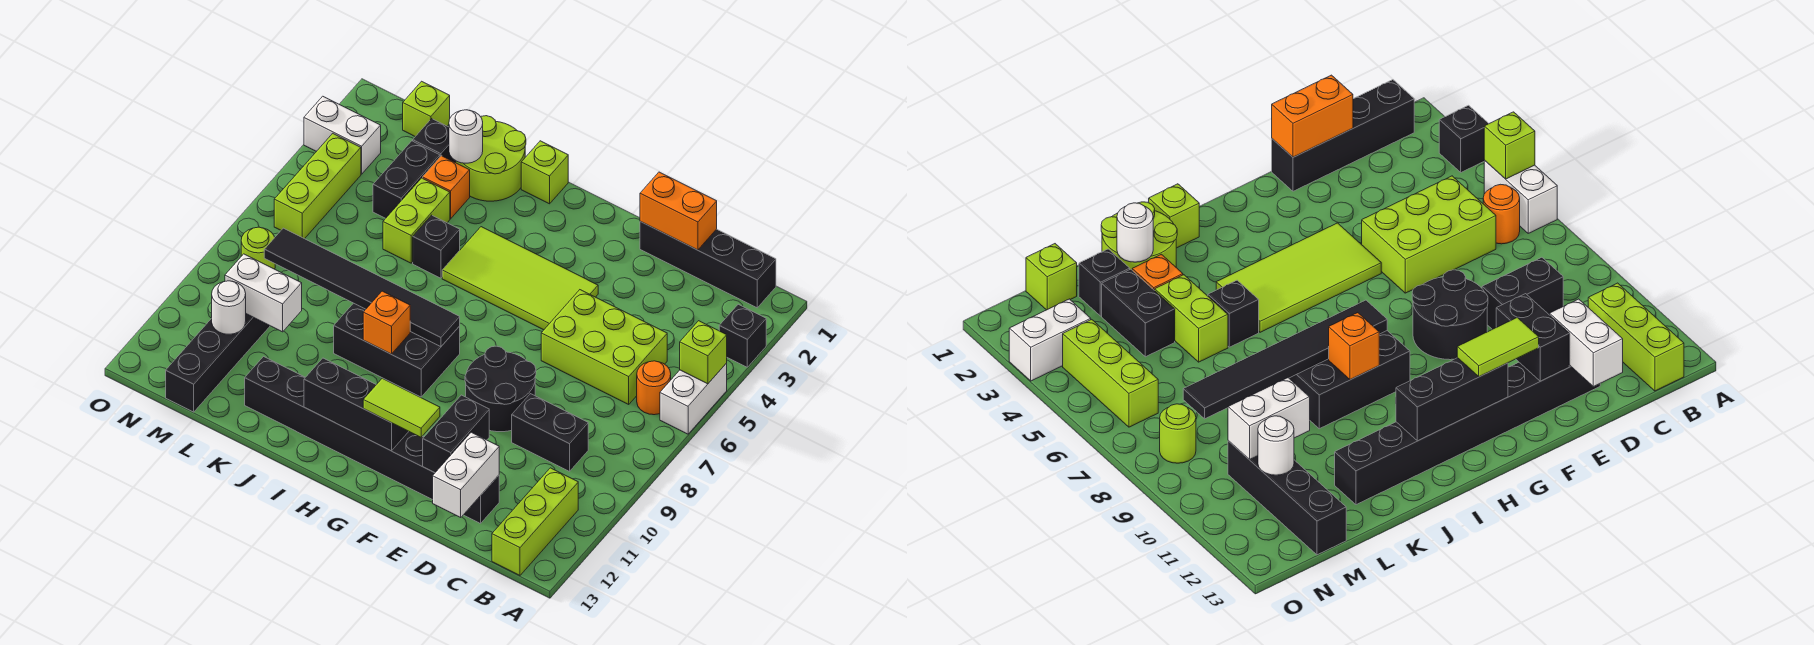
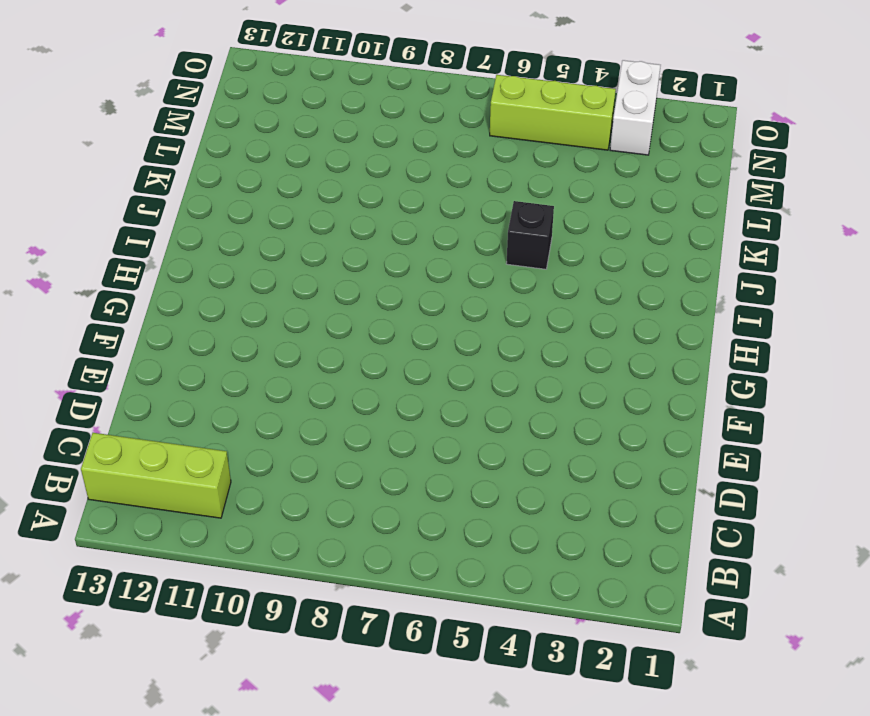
none -> black 1x1 brick [719,304,766,367]
none -> white 1x2 brick [660,363,727,434]
none -> black 1x4 brick [640,222,776,308]
none -> orange 1x1 round brick [637,361,671,415]

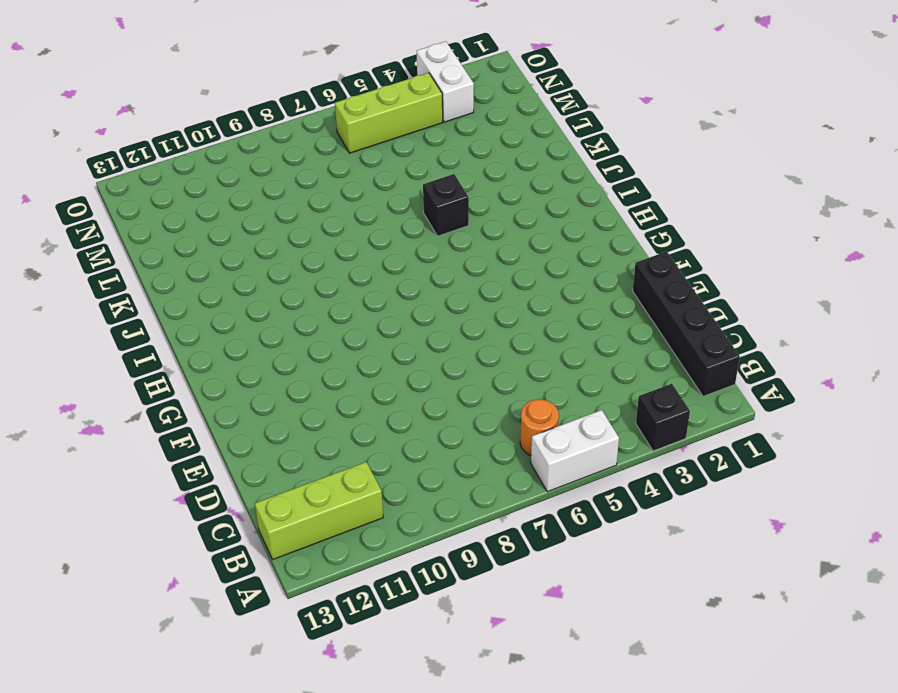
none -> lime 2x3 brick [541,290,667,404]
none -> black 1x2 brick [512,394,588,471]
none -> black 1x8 brick [245,357,499,524]
none -> black 2x2 round brick [465,346,536,432]

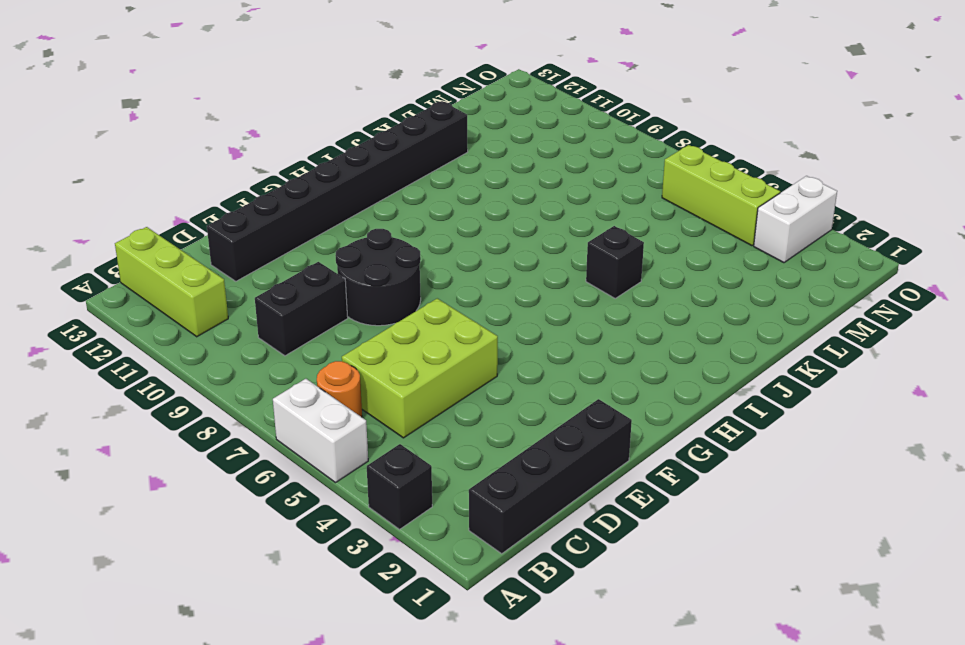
none -> lime 2x4 tile [442,227,598,330]
none -> black 2x3 brick [334,303,460,397]
none -> lime 1x1 brick [521,141,568,204]
none -> lime 2x2 round brick [456,116,526,201]

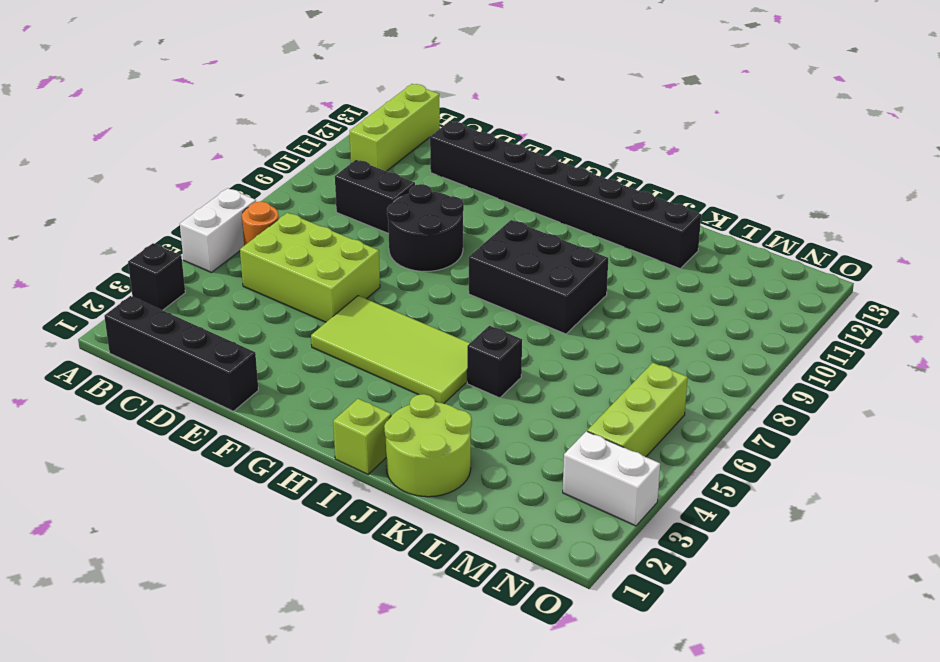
none -> orange 1x1 brick [423,156,470,219]
none -> lime 1x2 brick [383,178,450,263]
none -> black 1x1 brick [413,119,456,163]
none -> black 1x2 brick [373,141,440,218]

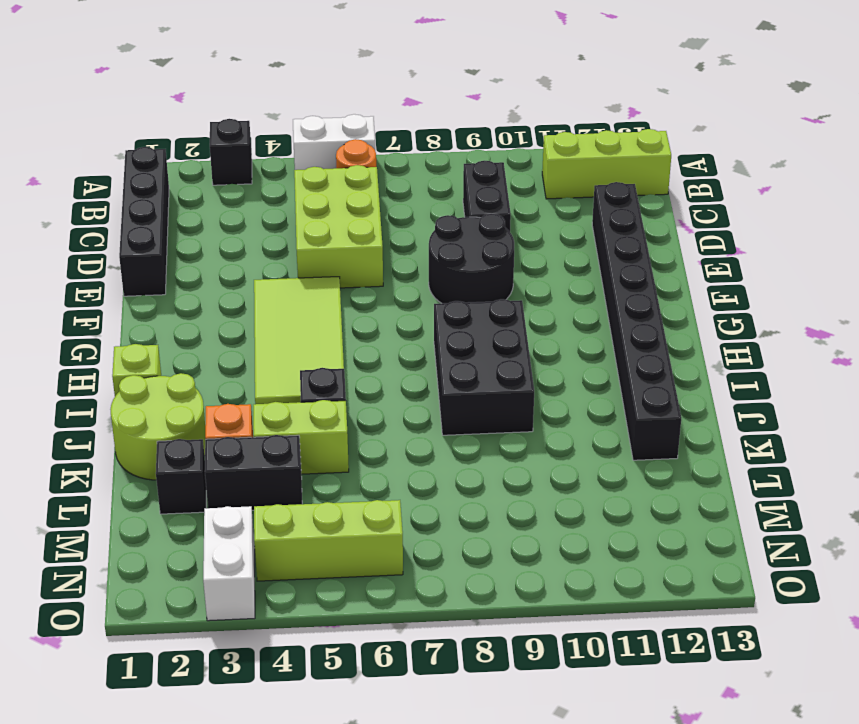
none -> lime 1x1 brick [403,81,450,136]
none -> black 1x4 brick [166,314,270,412]
none -> lime 1x1 round brick [241,227,275,269]
none -> lime 1x1 brick [680,321,727,384]

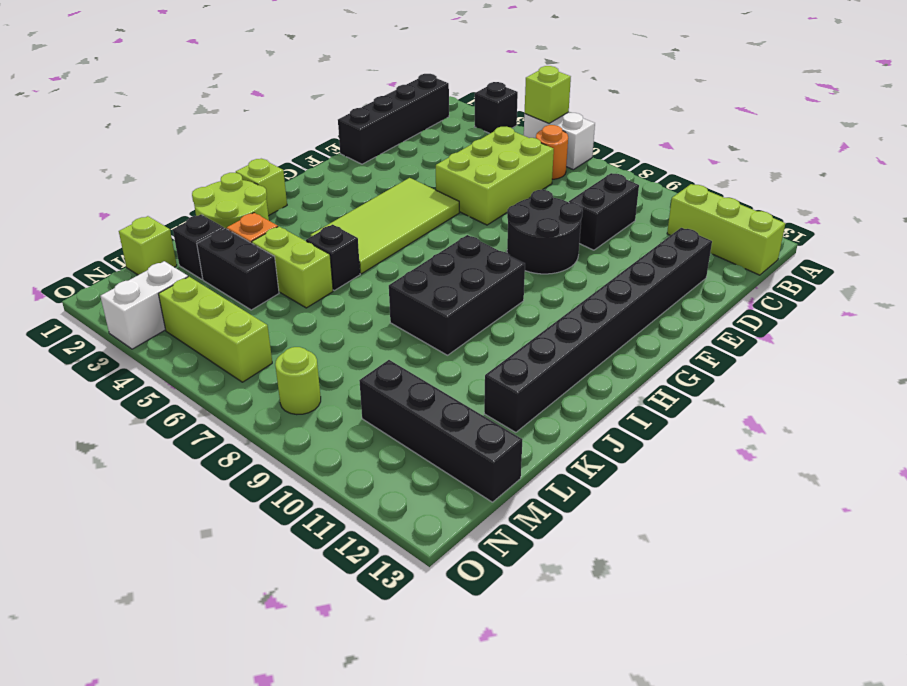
none -> orange 1x2 brick [640,172,717,250]
none -> white 1x2 brick [433,432,499,517]
none -> black 1x2 brick [423,395,489,473]
none -> black 1x3 brick [304,358,409,451]

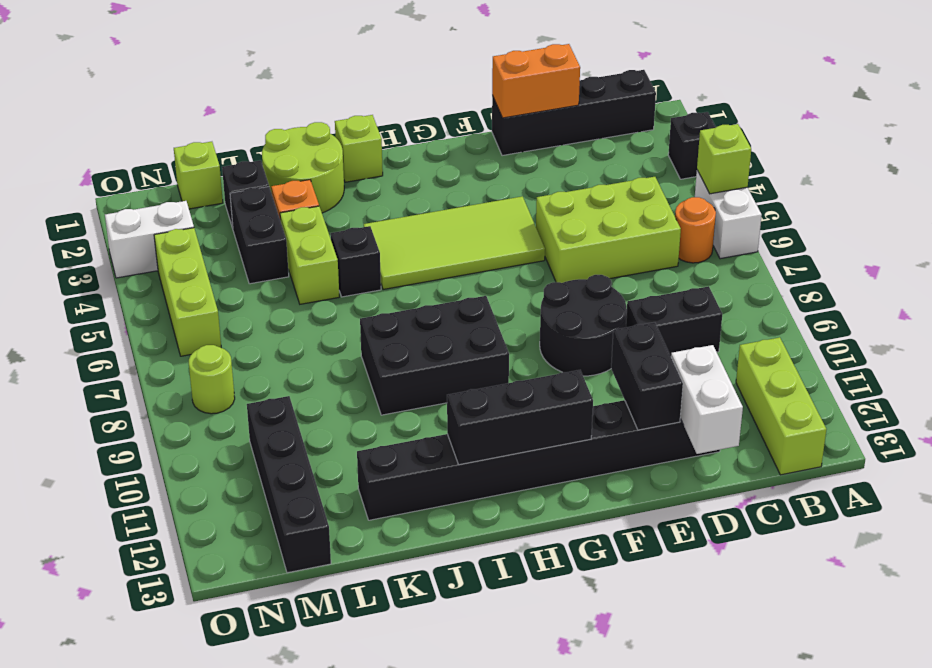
none -> black 1x6 tile [264,228,460,347]
none -> orange 1x1 brick [363,291,410,354]
none -> white 1x1 round brick [449,110,483,163]
none -> white 1x2 brick [225,254,302,332]

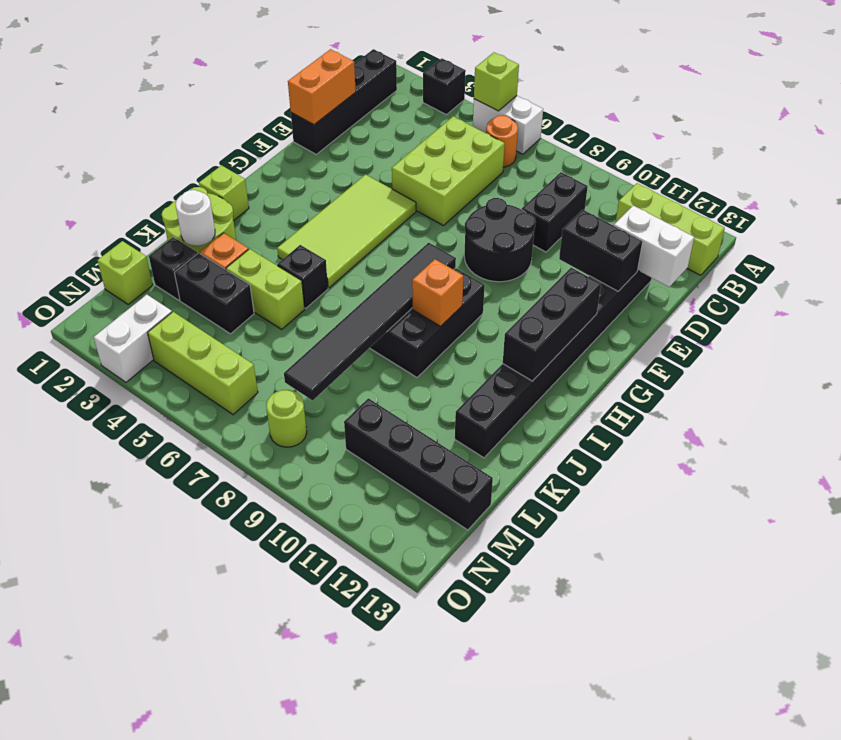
none -> white 1x2 brick [225,254,302,332]
none -> white 1x1 round brick [212,281,246,334]
none -> lime 1x2 tile [363,378,440,437]

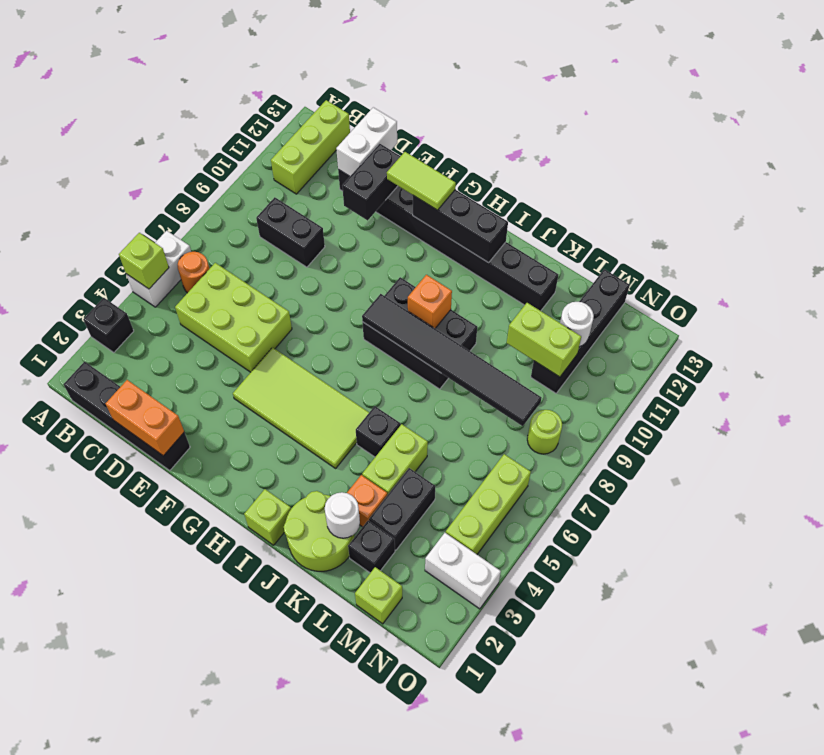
lime 1x2 brick [507,303,581,377] -> white 1x2 brick [225,254,302,332]
none -> black 2x2 round brick [465,346,536,432]

